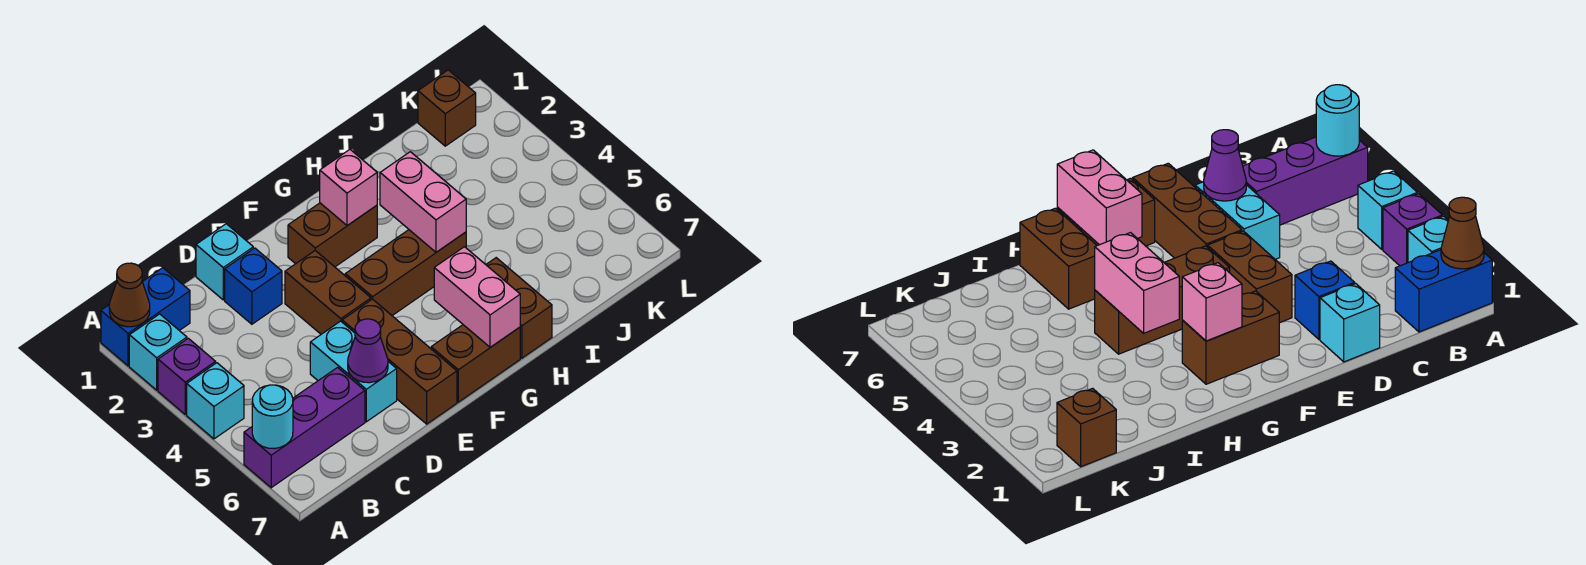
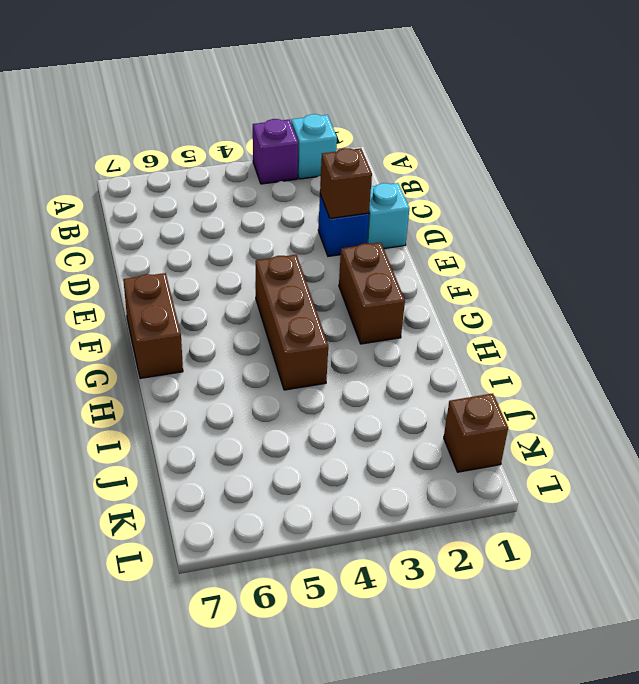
brown 1x1 brick [320,148,372,218] -> none
none -> blue 1x2 brick [101,268,190,366]
none -> cyan 1x1 brick [187,363,244,439]
none -> purple 1x3 brick [244,368,365,488]

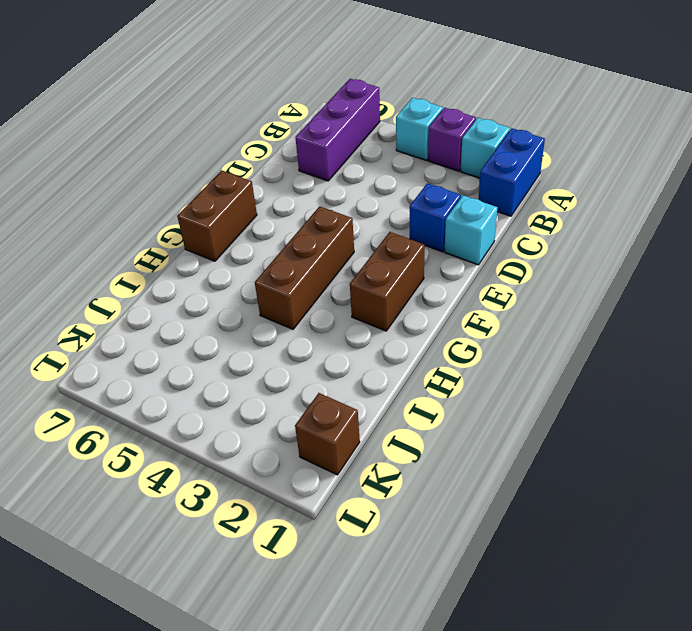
none -> cyan 1x2 brick [310,321,397,422]
none -> brown 1x2 brick [285,251,371,334]
none -> brown 1x3 brick [342,299,457,424]

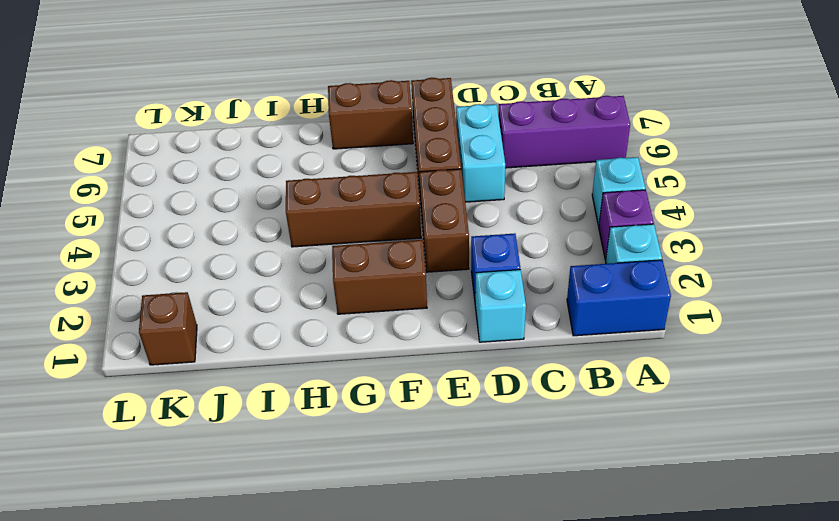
none -> brown 1x2 brick [486,258,552,358]
none -> brown 1x1 cone [109,263,150,327]
none -> cyan 1x1 round brick [252,385,293,449]

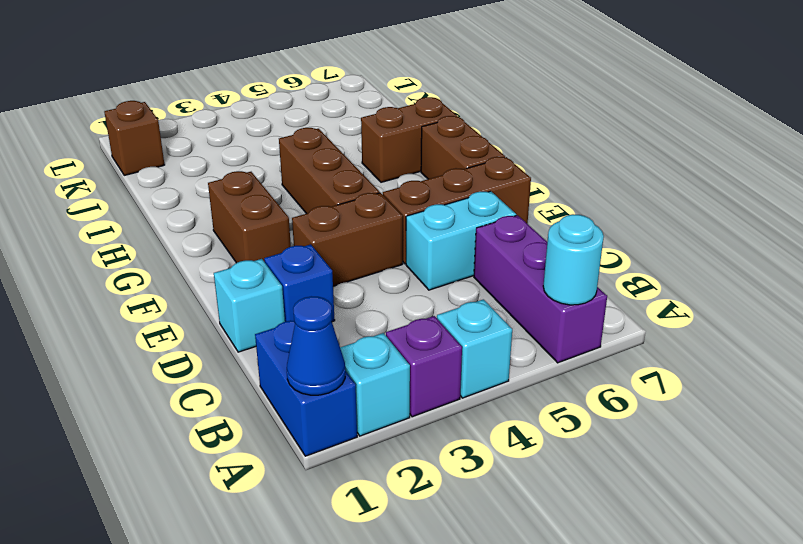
blue 1x1 cone [287,296,345,395] -> brown 1x1 cone [109,263,150,327]
none -> purple 1x1 cone [348,319,388,383]
none -> pink 1x1 brick [320,150,377,226]
none -> pink 1x2 brick [434,247,520,347]

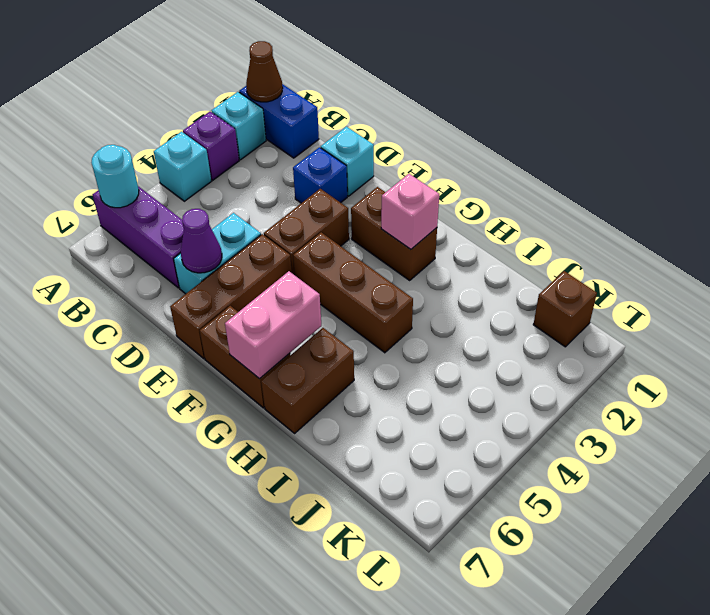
none -> pink 1x2 brick [380,152,466,252]

